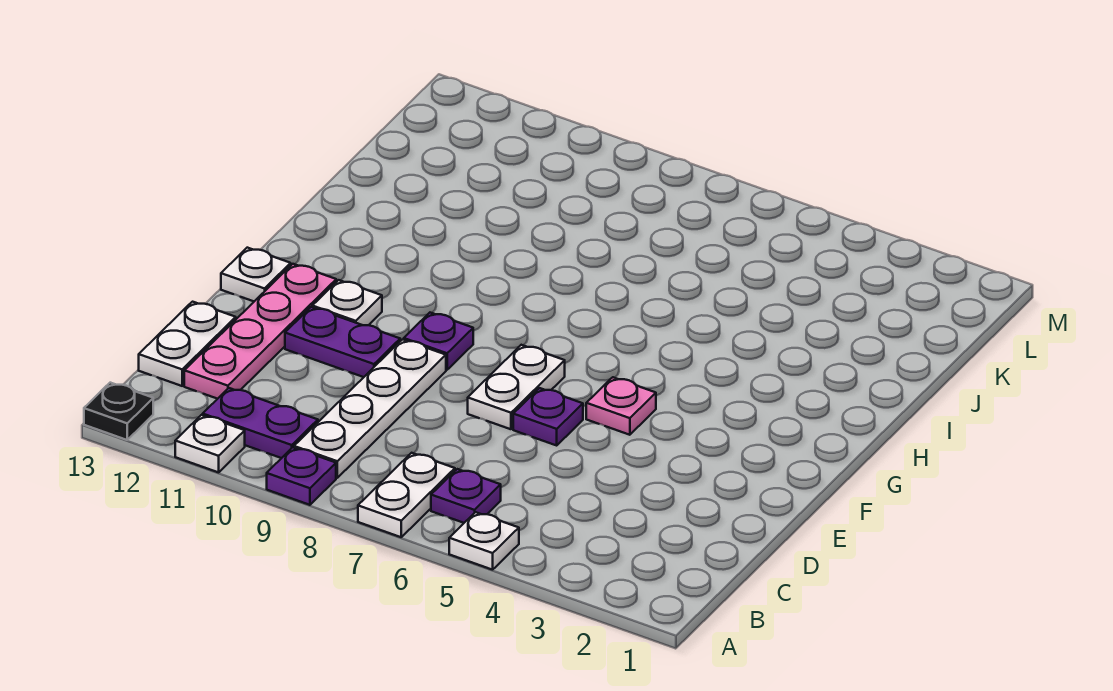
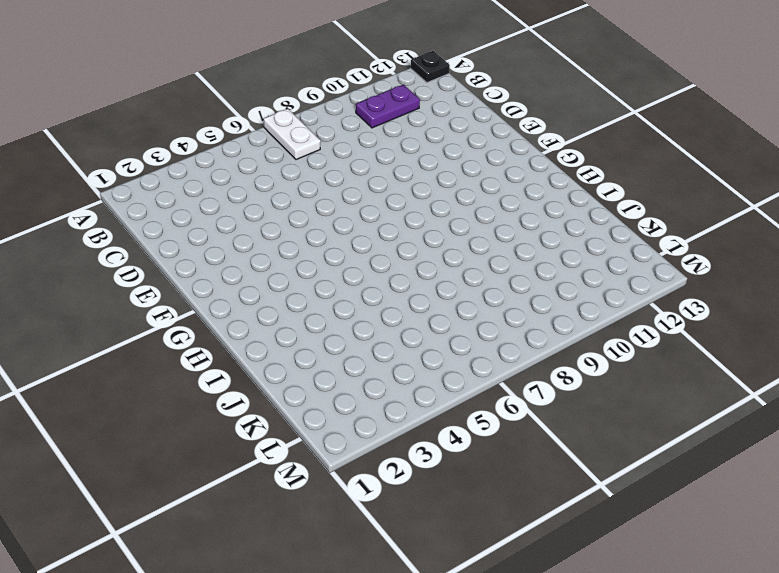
none -> white 1x1 plate [449,512,519,570]
none -> purple 1x1 plate [267,447,336,505]
none -> white 1x1 plate [175,415,245,472]

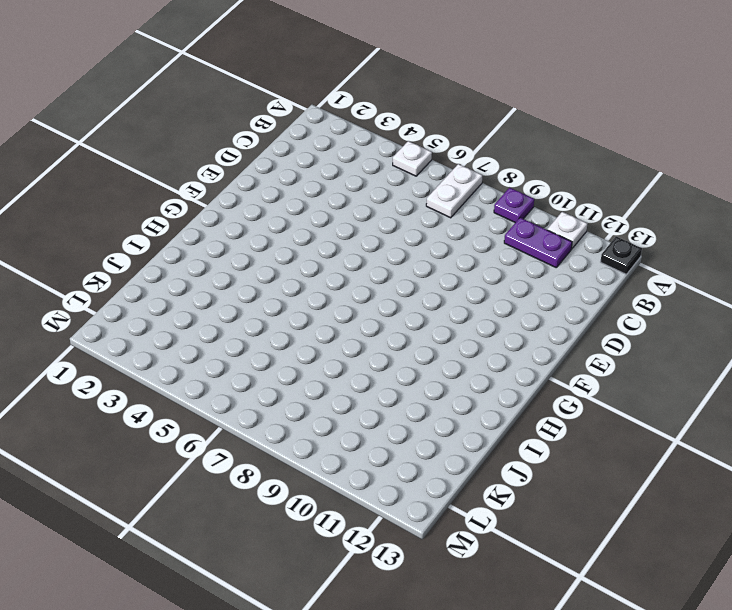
none -> purple 1x1 plate [431,469,501,523]
none -> white 1x4 plate [294,339,446,478]
none -> pink 1x4 plate [184,264,336,399]

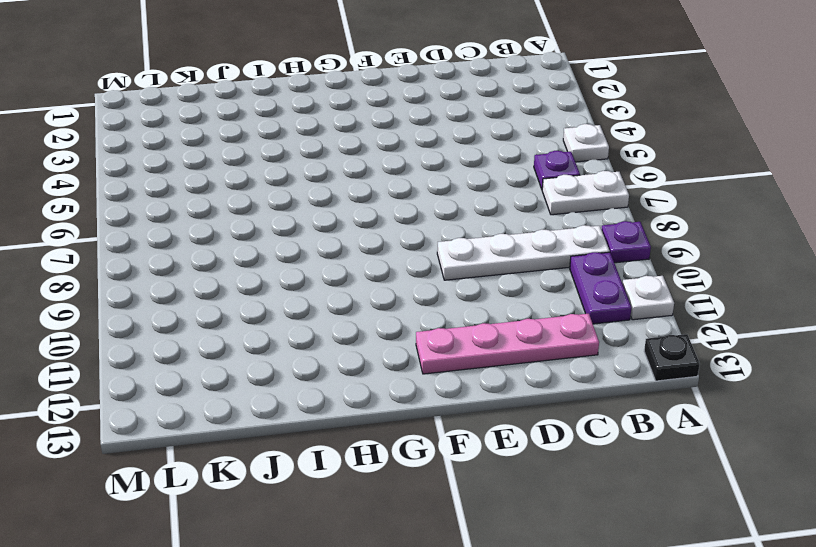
none -> white 1x2 plate [139,302,236,386]
none -> purple 1x1 plate [513,388,583,445]
none -> white 1x2 plate [468,345,565,429]

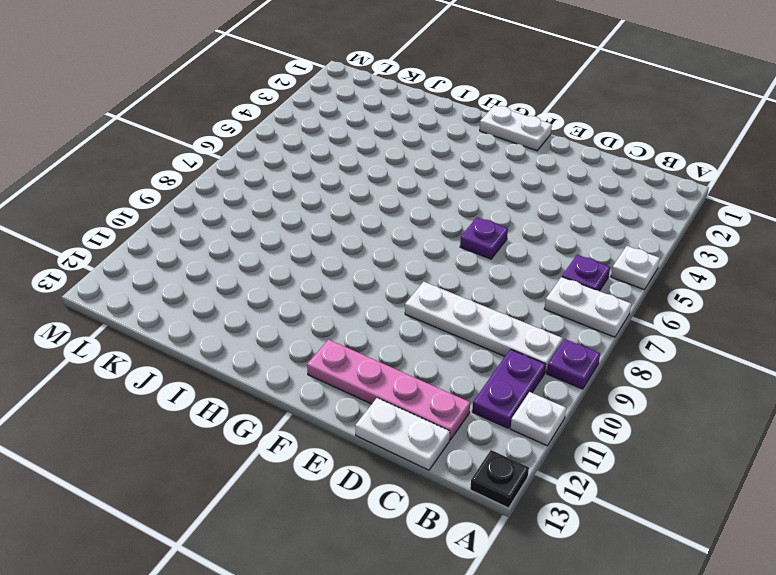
white 1x2 plate [480,105,552,151] -> white 1x2 plate moved to [468,345,565,429]
none -> purple 1x2 plate [285,307,400,377]
none -> pink 1x1 plate [586,377,656,435]
none -> purple 1x1 plate [404,313,473,370]

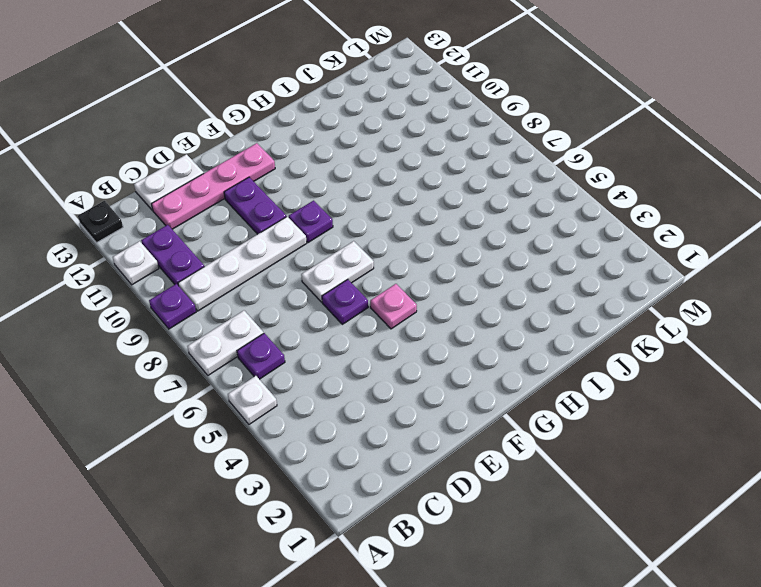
none -> white 1x1 plate [312,280,382,325]
none -> white 1x1 plate [221,248,291,301]

